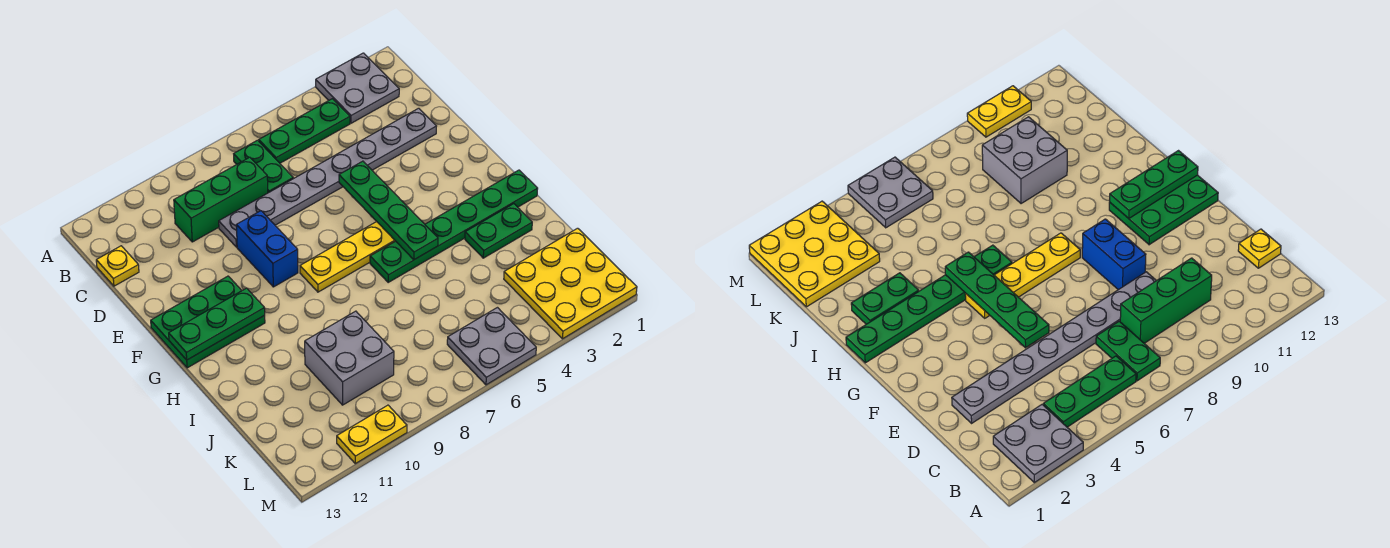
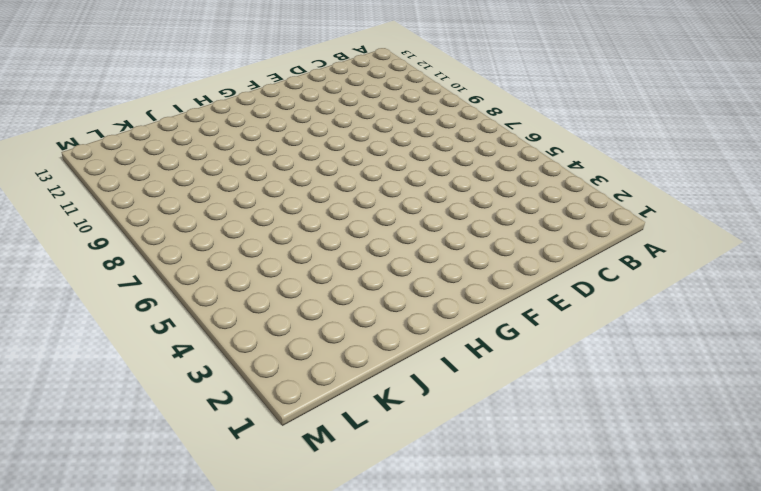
none -> grey 2x2 plate [316,53,399,123]
none -> green 1x3 plate [259,99,350,163]
none -> green 1x2 plate [234,140,293,193]

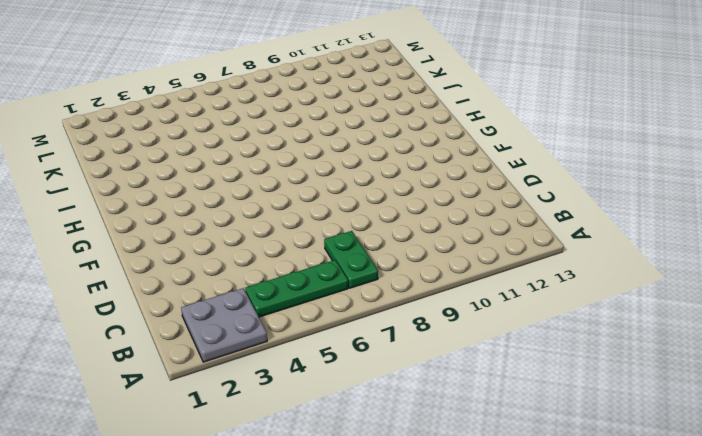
none -> green 1x3 brick [174,157,268,242]
none -> yellow 1x1 plate [96,246,139,286]
none -> grey 1x8 plate [219,108,436,247]

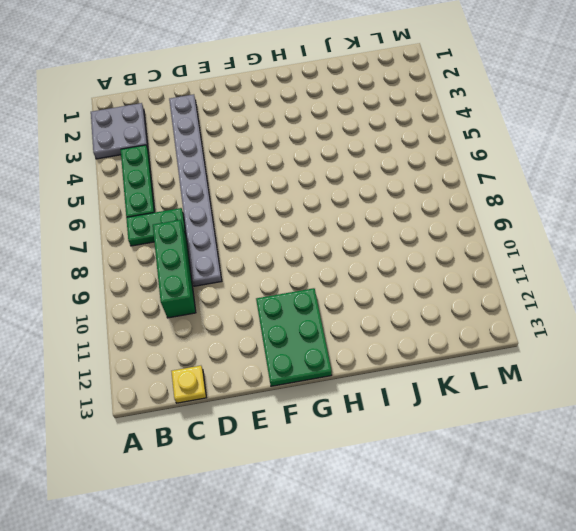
none -> blue 1x2 brick [236,211,298,287]
none -> yellow 1x4 plate [300,222,395,292]
none -> green 1x6 plate [370,170,538,282]

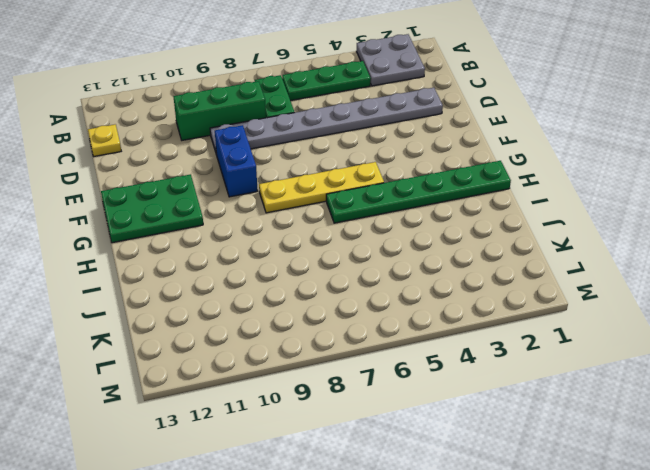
none -> green 1x2 plate [465,204,532,258]
none -> grey 2x2 brick [305,311,394,405]
none -> yellow 3x3 plate [504,228,637,339]

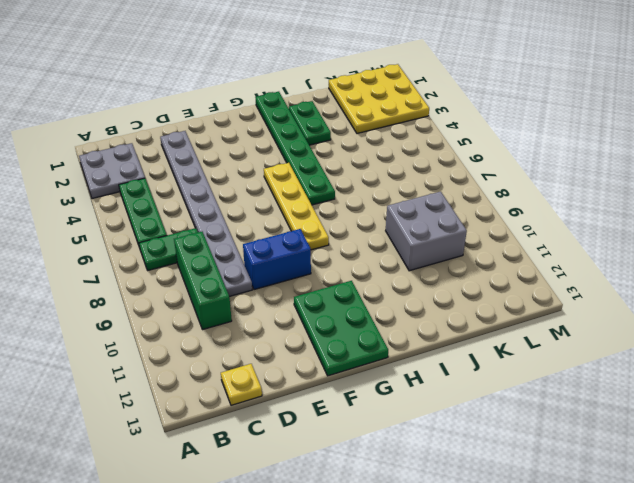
none -> grey 2x2 plate [447,308,536,385]
none -> yellow 1x2 plate [337,405,407,464]
none -> green 1x4 plate [339,161,438,260]

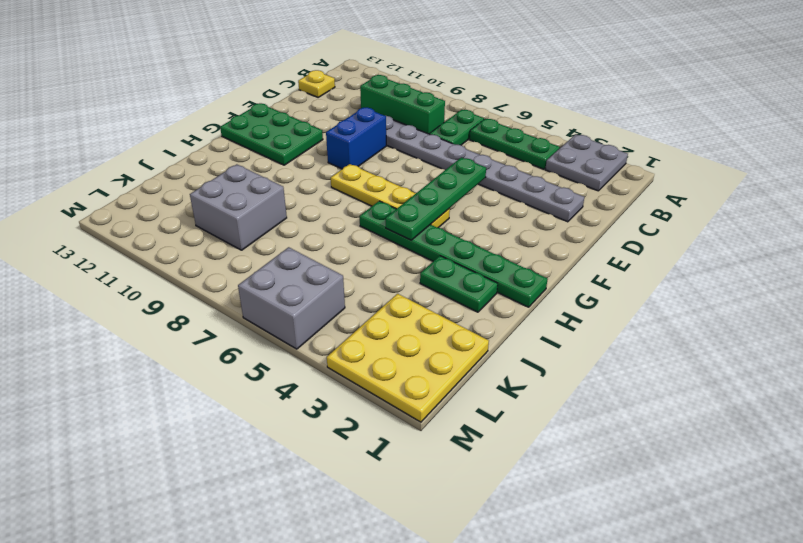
grey 2x2 brick [238,247,345,349] -> grey 2x2 plate [447,308,536,385]
none -> yellow 1x2 plate [337,405,407,464]
none -> green 1x3 plate [169,288,265,360]

